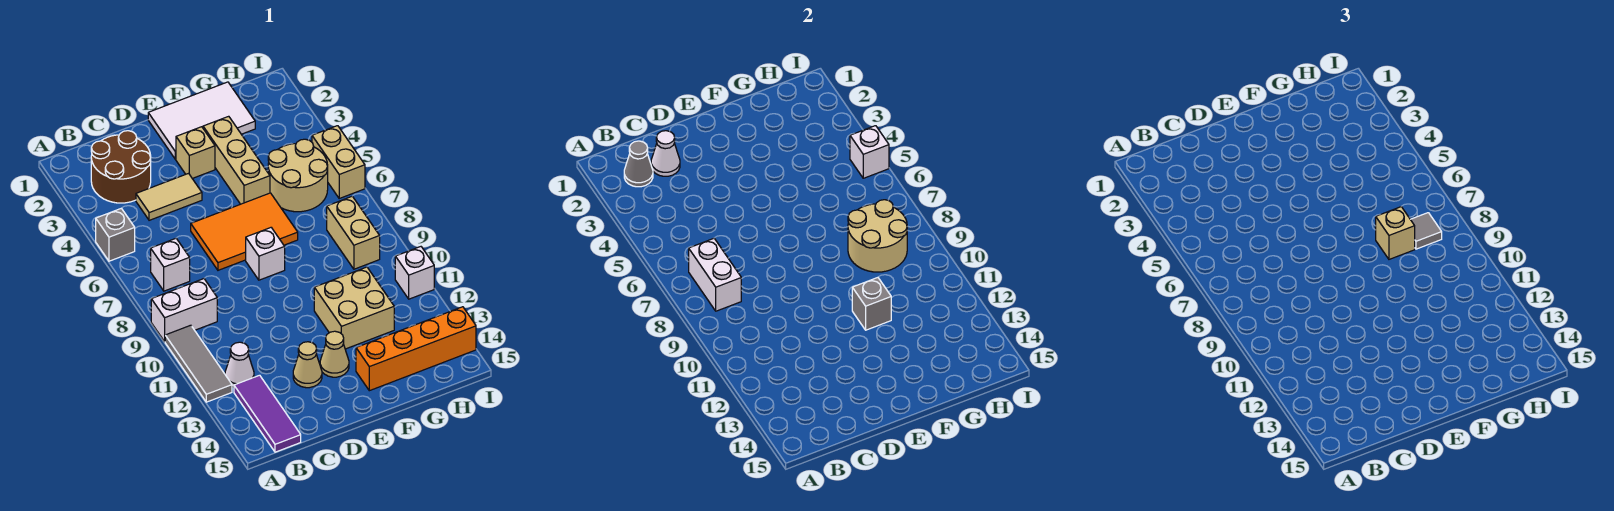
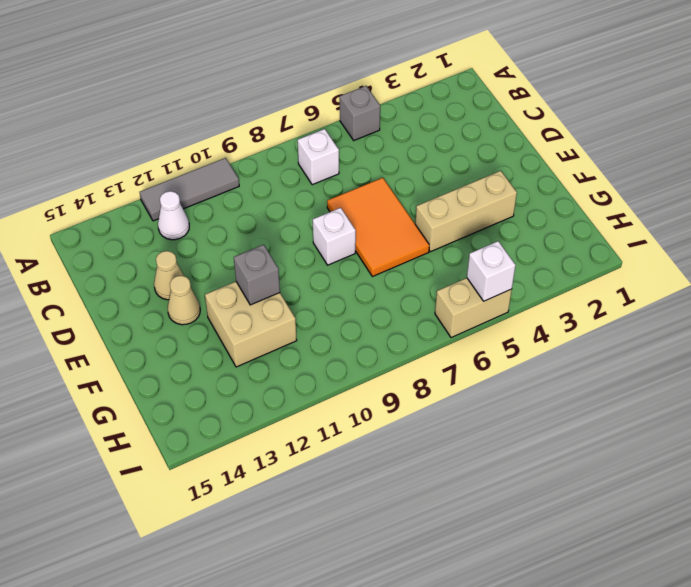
none -> white 1x2 brick [151,279,217,342]
none -> brown 2x2 round brick [91,131,151,203]
none -> purple 1x3 tile [234,375,301,452]

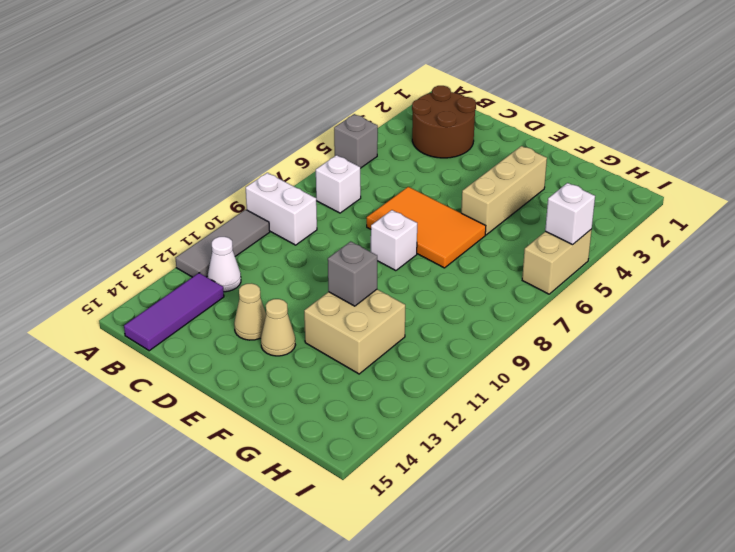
none -> tan 1x2 tile [136,174,202,220]
none -> white 2x3 tile [148,82,255,159]
none -> tan 1x1 brick [176,127,215,179]

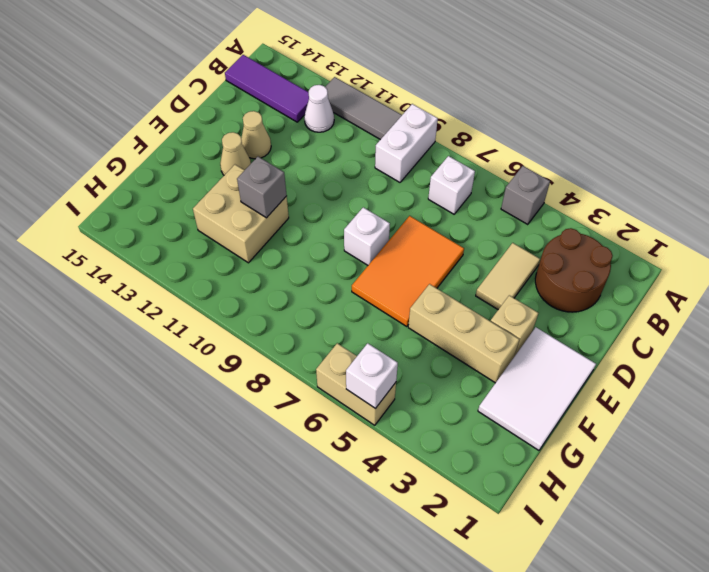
none -> orange 1x4 brick [356,307,476,391]
none -> tan 2x2 round brick [268,139,328,212]
none -> tan 1x2 brick [327,196,380,269]

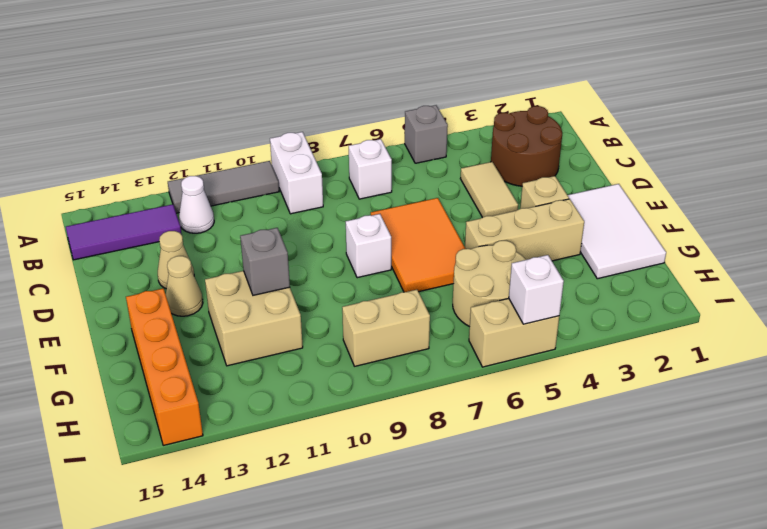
none -> white 1x1 brick [395,247,434,299]
none -> grey 1x1 cone [624,141,653,187]
none -> white 1x2 brick [689,239,741,311]

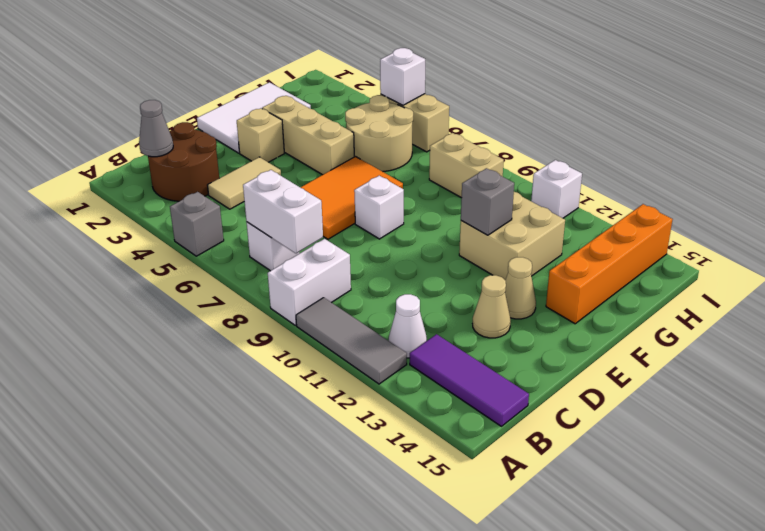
none -> white 1x1 cone [651,131,680,176]
none -> tan 2x2 round brick [848,200,907,272]
none -> tan 1x1 brick [1376,207,1415,259]

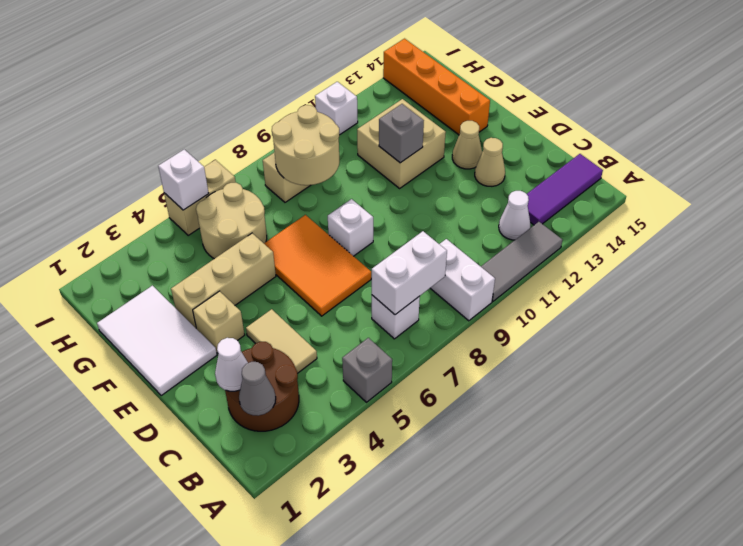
none -> tan 1x1 brick [1376,207,1415,259]
none -> grey 1x1 tile [1410,213,1442,249]

